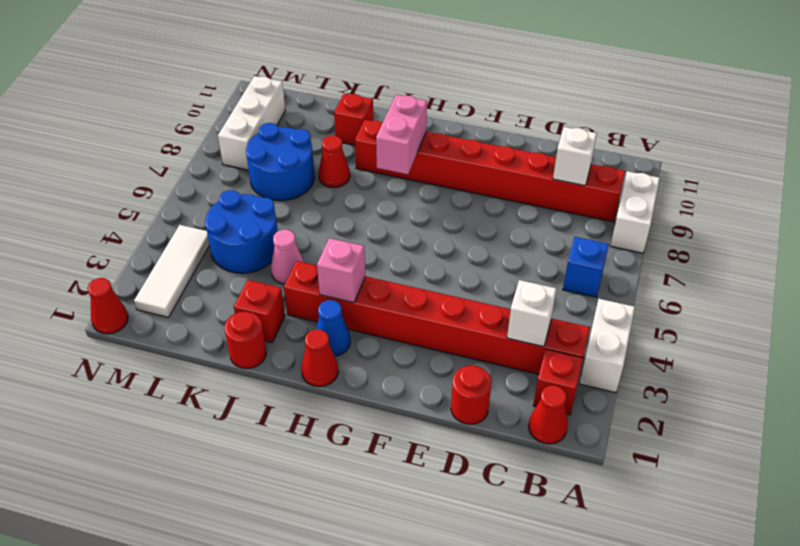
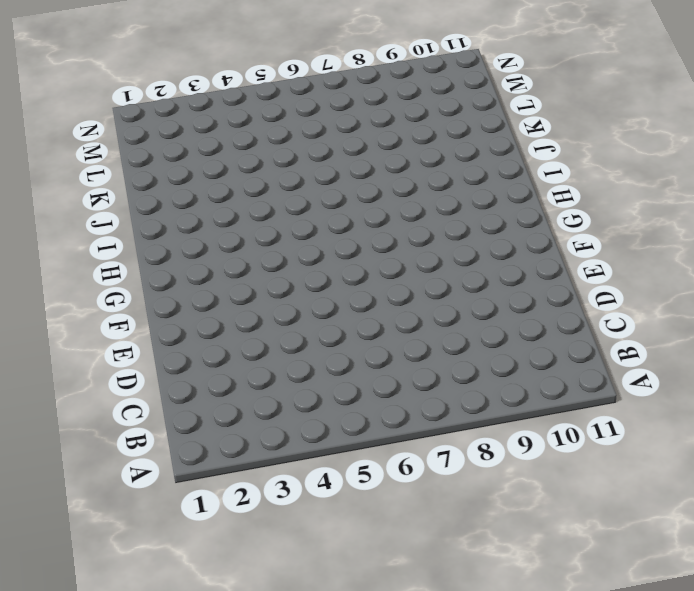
none -> white 1x2 brick [579,299,635,393]
none -> white 1x2 brick [610,171,660,253]
none -> red 1x1 cone [529,386,568,444]

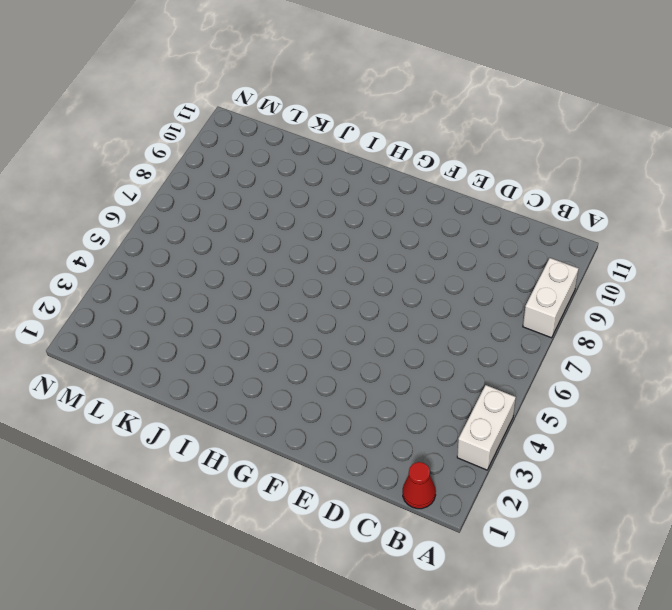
none -> red 1x1 brick [533,349,583,415]
none -> red 1x8 brick [284,261,590,374]
none -> blue 1x1 brick [563,237,609,297]

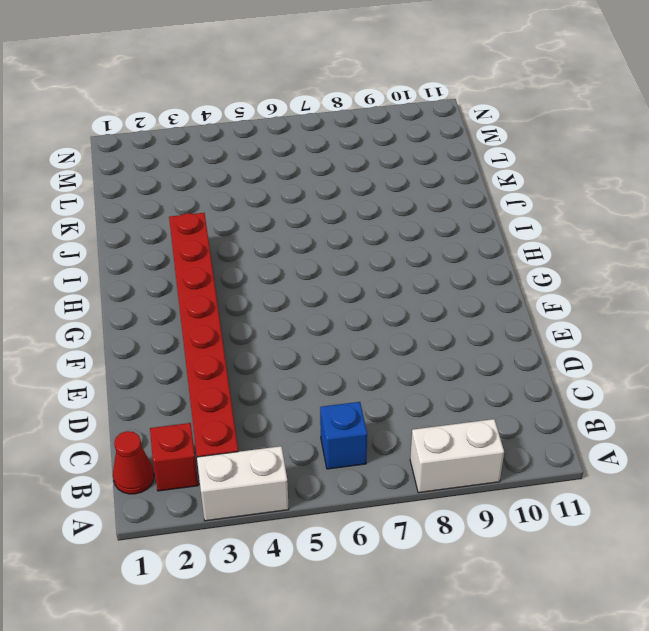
none -> red 1x8 brick [355,120,625,222]
none -> red 1x1 round brick [451,365,492,424]
none -> red 1x1 cone [301,330,338,387]

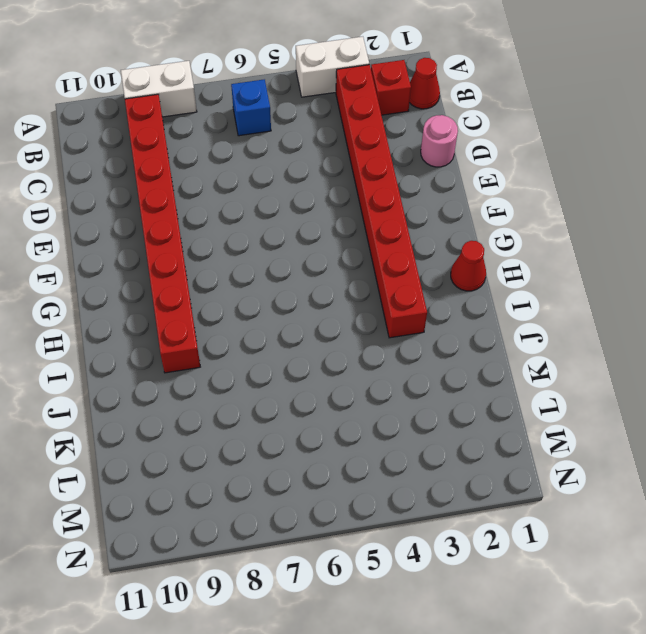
pink 1x1 round brick [421,115,458,167] -> red 1x1 round brick [451,365,492,424]
none -> blue 1x1 cone [316,300,350,356]
none -> red 1x1 round brick [224,312,266,369]
none -> red 1x1 brick [234,280,285,343]

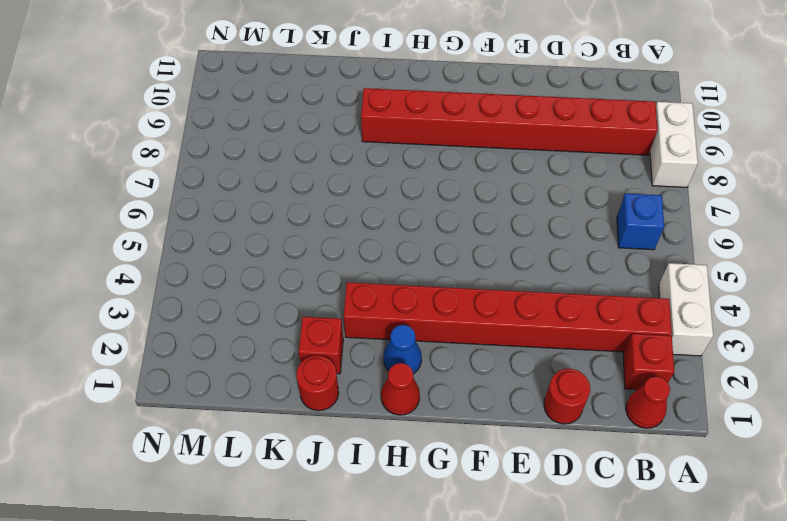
none -> pink 1x1 cone [271,230,304,284]
none -> red 1x1 cone [318,136,350,188]
none -> red 1x1 brick [334,93,373,145]

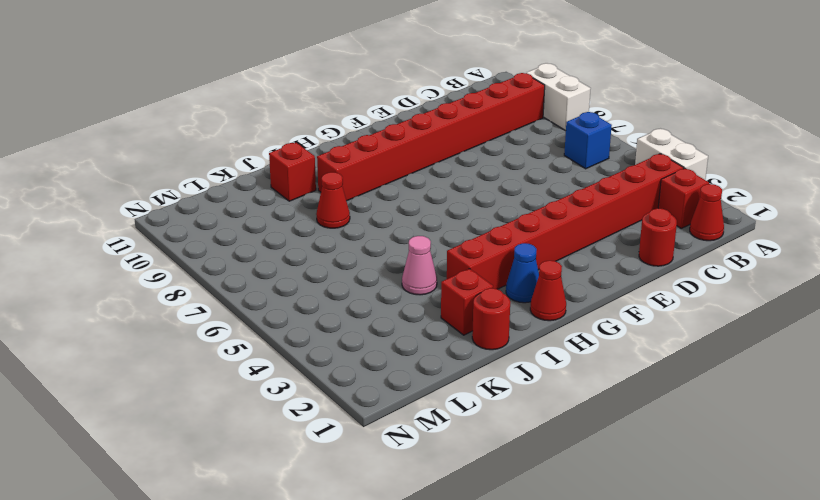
none -> blue 2x2 round brick [205,190,278,273]
none -> blue 2x2 round brick [246,123,315,201]
none -> white 1x3 tile [134,225,210,317]

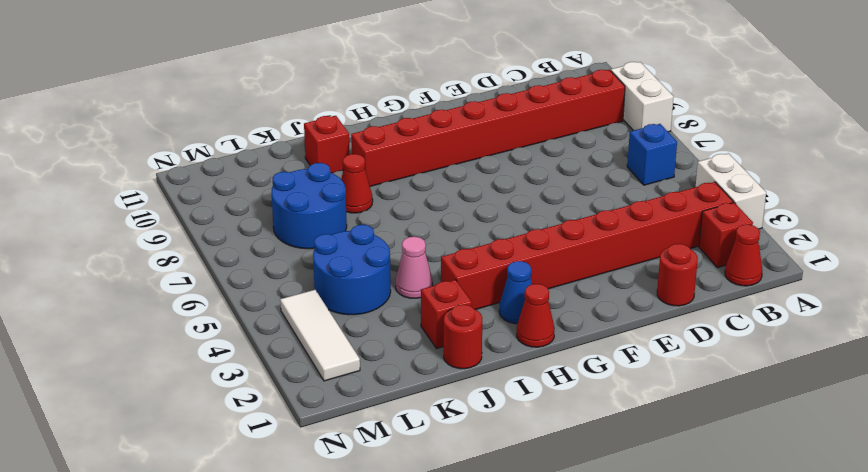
none -> white 1x3 brick [218,76,285,170]
none -> red 1x1 cone [88,278,128,334]
none -> white 1x1 brick [507,280,557,347]

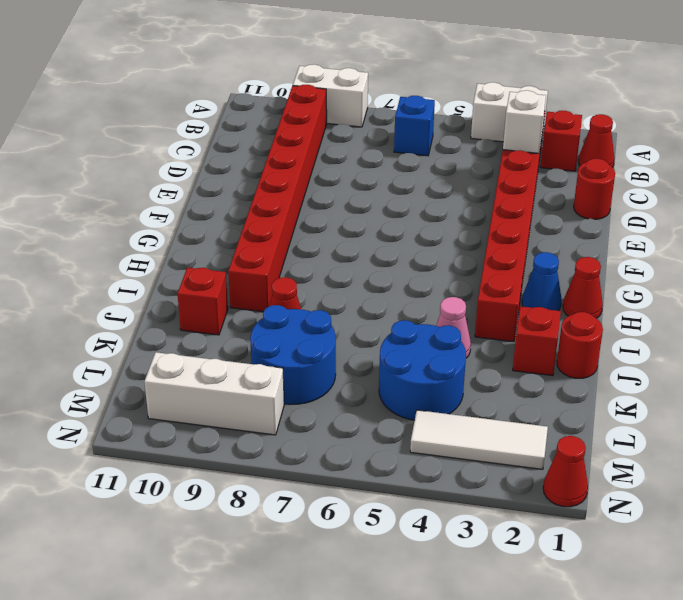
none -> white 1x1 brick [553,127,597,186]
none -> pink 1x1 brick [317,238,365,303]
none -> pink 1x2 brick [376,95,427,174]

